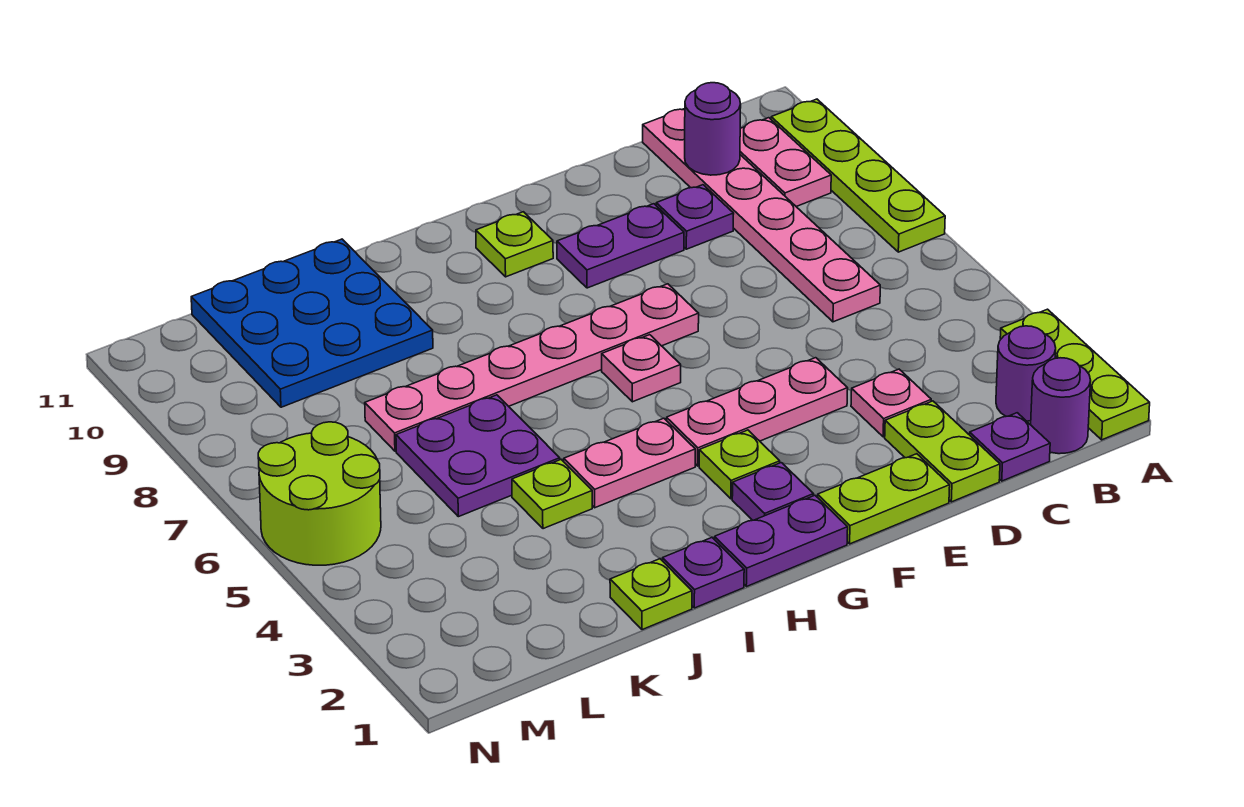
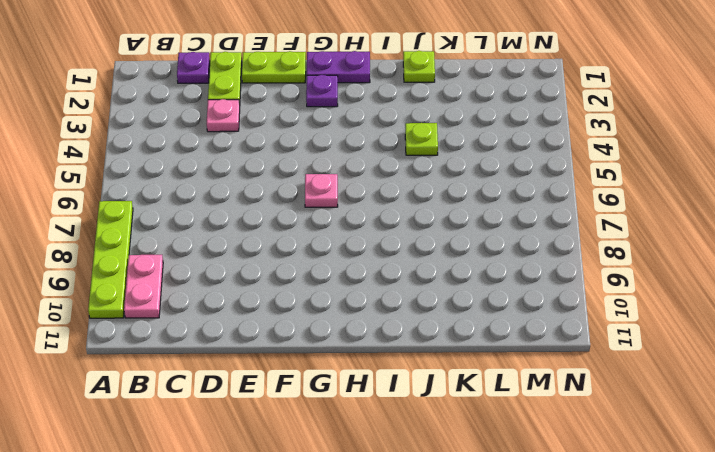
none -> lime 1x3 plate [1000,309,1150,440]
none -> purple 1x1 round brick [1031,358,1091,454]
none -> purple 1x1 round brick [996,326,1056,421]

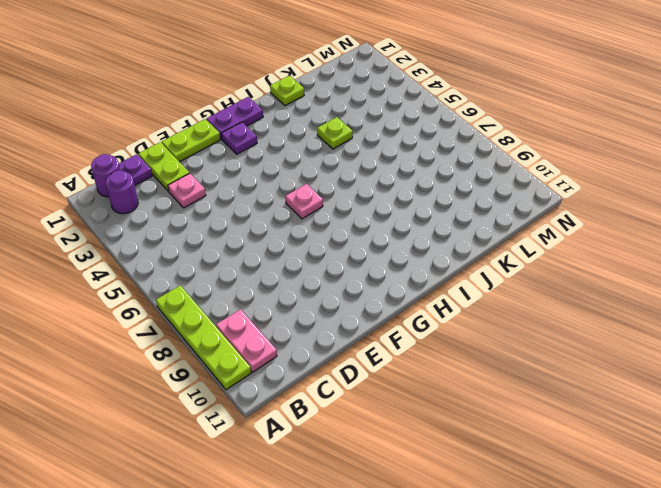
none -> lime 1x3 plate [1000,309,1150,440]
none -> pink 1x6 plate [643,109,880,322]
none -> purple 1x1 plate [656,185,734,249]

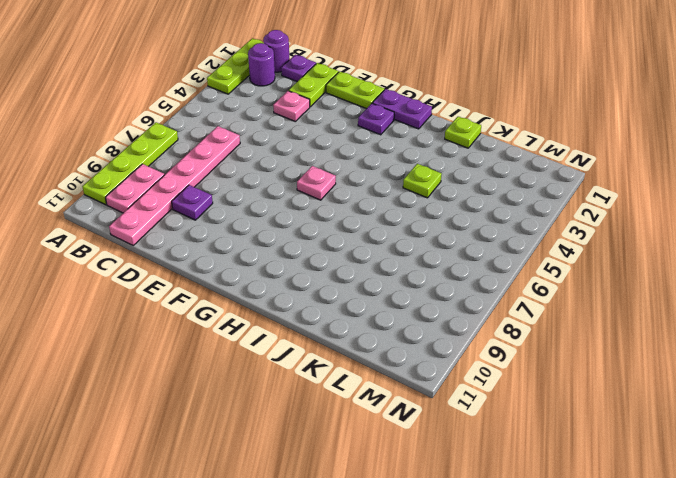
none -> pink 1x3 plate [666,358,848,466]
none -> purple 1x2 plate [557,204,684,288]
none -> pink 1x6 plate [365,284,699,451]

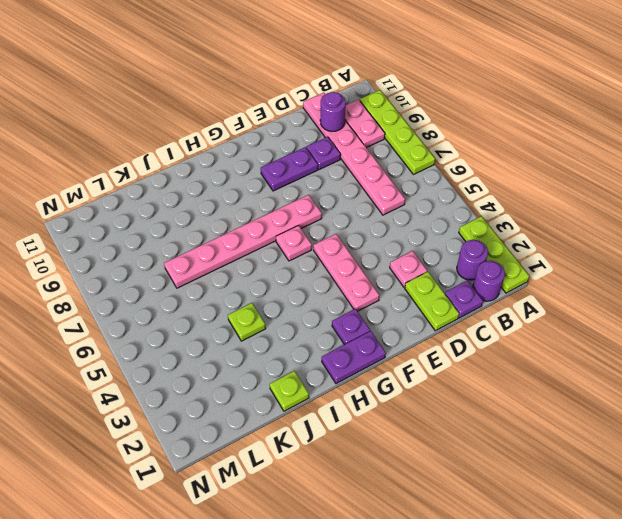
pink 1x3 plate [314,234,379,311] -> pink 1x3 plate turned to [666,358,848,466]
none -> lime 1x2 plate [818,454,950,544]
none -> lime 1x1 plate [699,430,780,499]
none -> lime 1x1 plate [476,212,553,277]

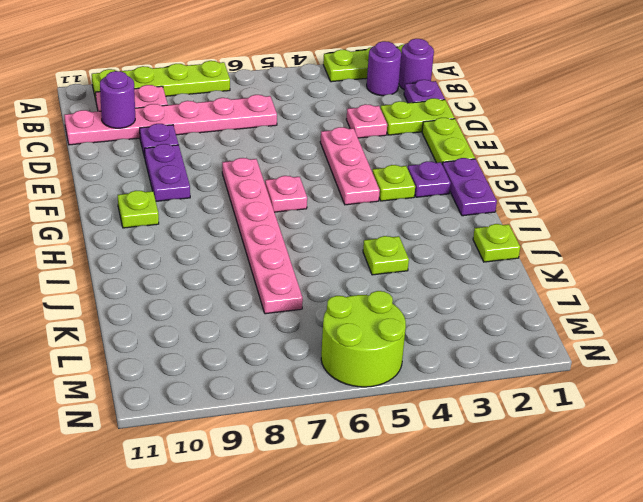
none -> pink 1x2 plate [564,418,695,508]
none -> purple 1x1 plate [663,538,744,608]
none -> purple 2x2 plate [396,395,560,517]

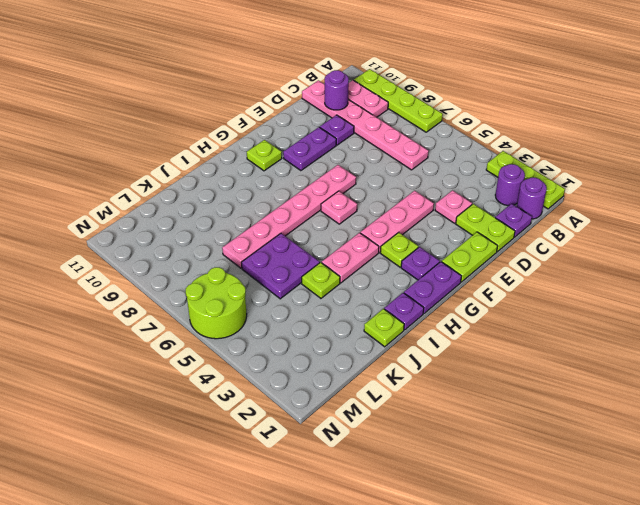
none -> blue 3x3 plate [191,239,433,407]

